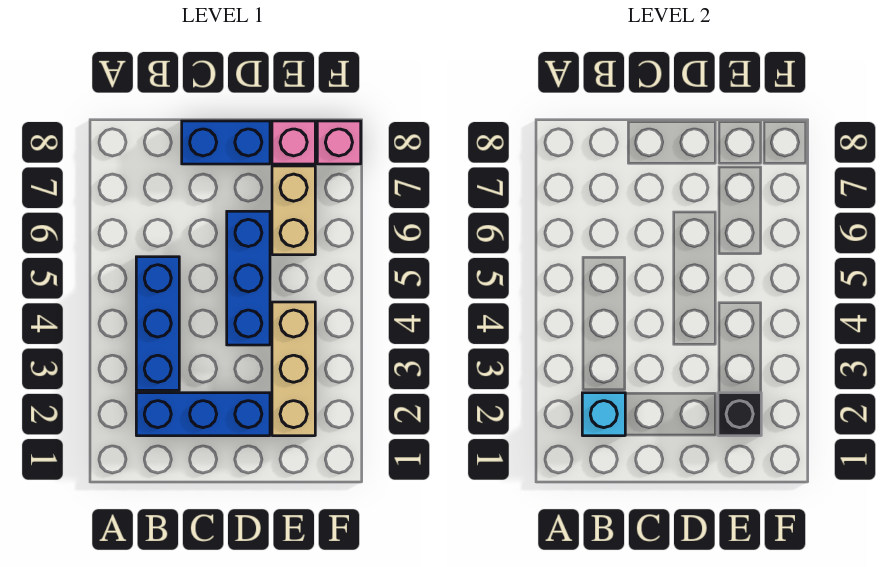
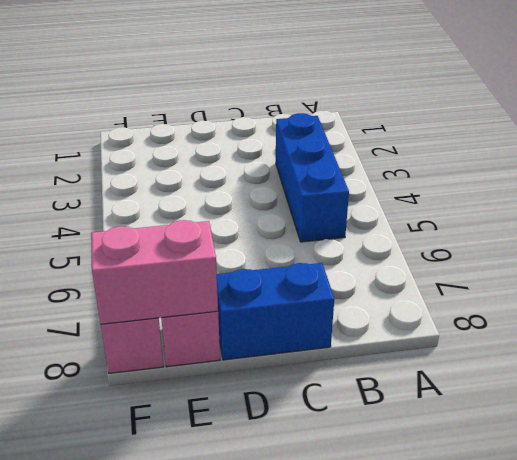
pink 1x2 brick [91,220,218,324] -> none
none -> blue 1x3 brick [136,393,270,436]
none -> blue 1x3 brick [227,211,270,345]

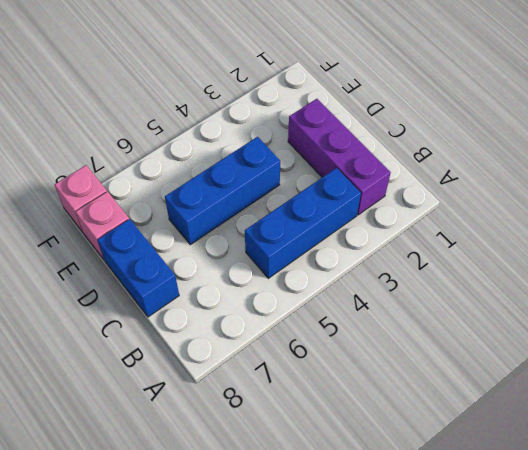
purple 1x3 brick [288,99,391,215] -> blue 1x3 brick [136,393,270,436]
none -> tan 1x3 brick [272,302,315,436]
none -> tan 1x2 brick [272,166,315,255]

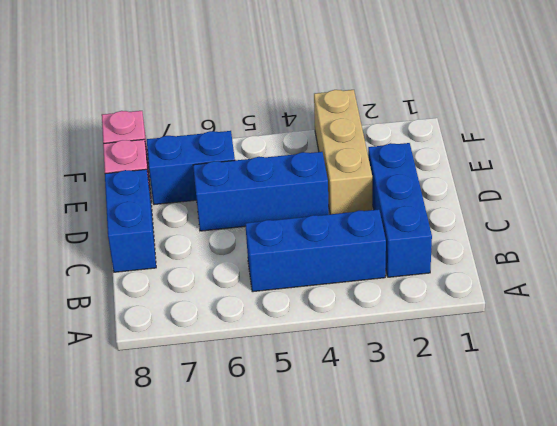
tan 1x3 brick [314,90,372,214] -> tan 1x3 brick turned to [272,302,315,436]
blue 1x2 brick [147,131,235,205] -> tan 1x2 brick [272,166,315,255]
none -> cyan 1x1 brick [582,393,625,436]
none -> black 1x1 brick [718,393,761,436]

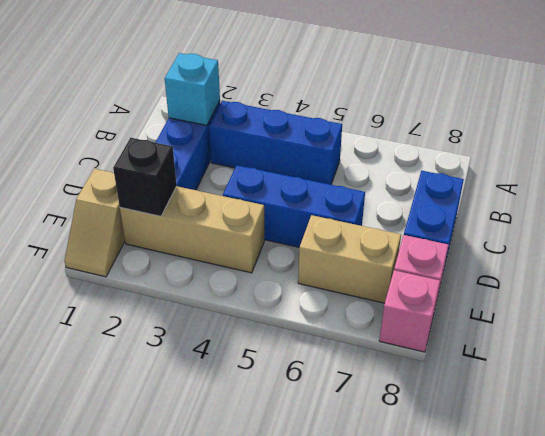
tan 1x2 slope [64,169,125,277] -> none

